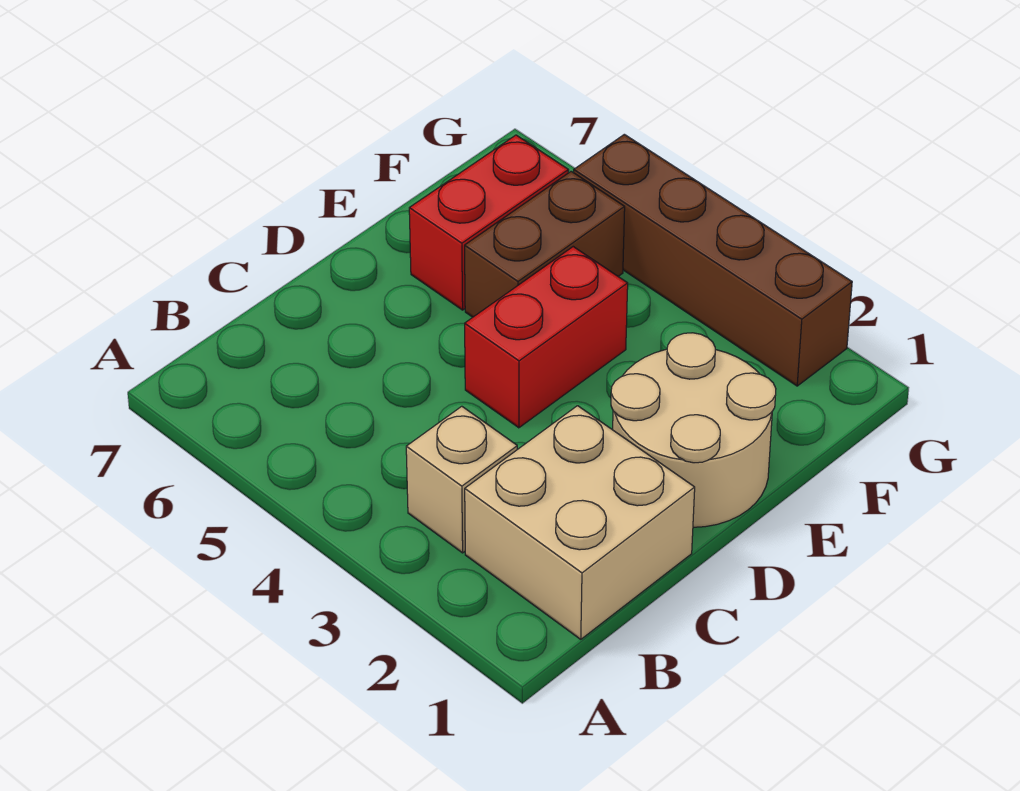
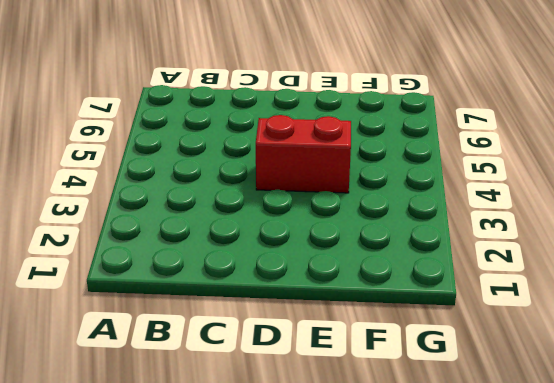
none -> tan 2x2 brick [465,406,695,639]
none -> tan 1x1 brick [406,406,517,553]

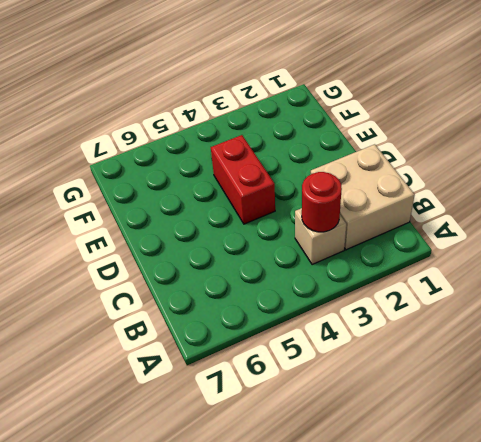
red 1x1 round brick [302,172,342,232] -> none
none -> tan 2x2 round brick [611,333,776,527]
none -> brown 1x2 brick [465,171,625,317]

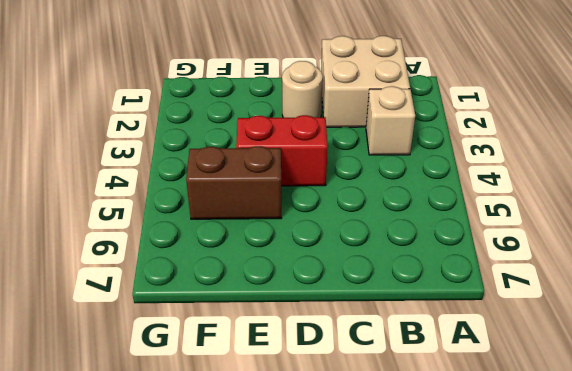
tan 1x1 round brick [282,61,323,118] -> tan 2x2 round brick [611,333,776,527]
none -> red 1x2 brick [409,135,569,310]
none -> brown 1x4 brick [574,134,852,386]

